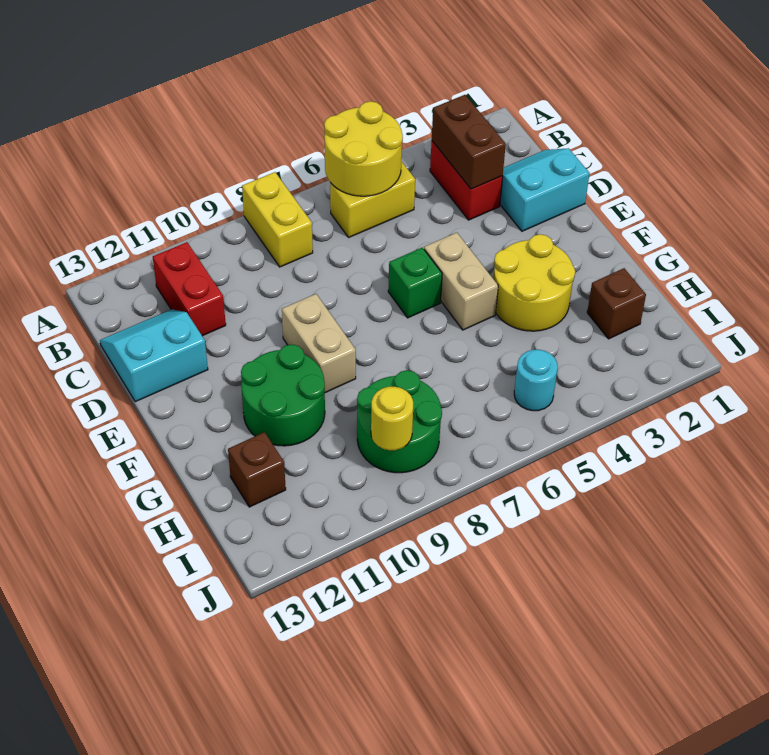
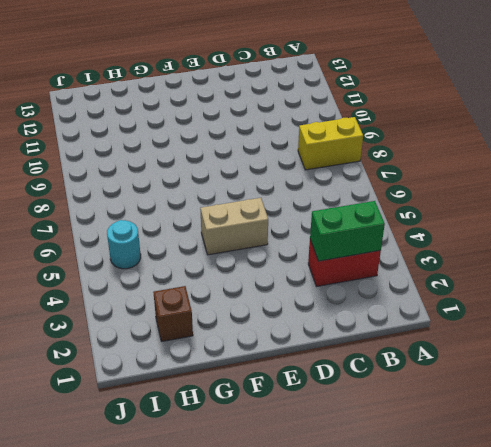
green 1x2 brick [310,201,385,261] -> brown 1x2 brick [432,95,506,189]
none -> yellow 1x2 brick [330,161,415,237]
none -> red 1x2 brick [153,242,226,336]
none -> cyan 2x2 slope [500,148,590,231]

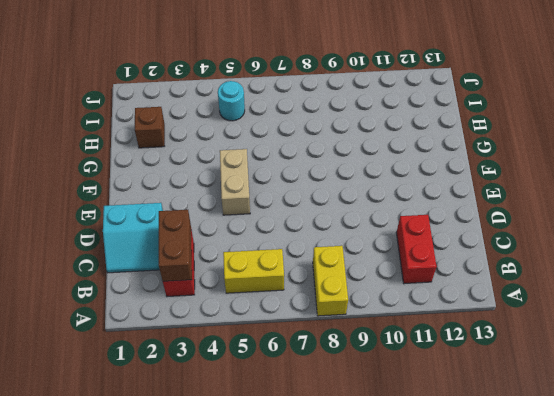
none -> cyan 2x2 slope [100,309,208,402]
none -> green 1x1 brick [388,248,442,318]
none -> tan 1x2 brick [282,294,356,393]

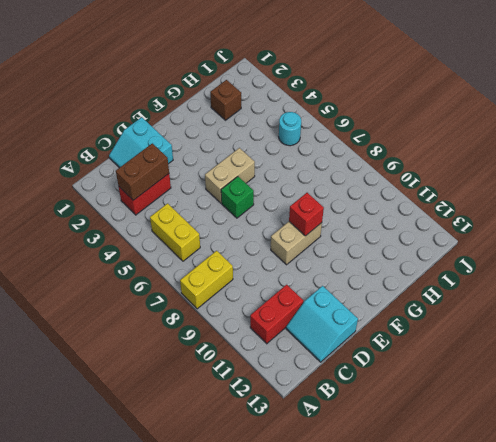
red 1x1 brick [289,193,324,236] -> none
none -> yellow 2x2 round brick [494,234,575,331]
none -> green 2x2 round brick [241,344,325,446]
none -> green 2x2 round brick [357,370,442,473]

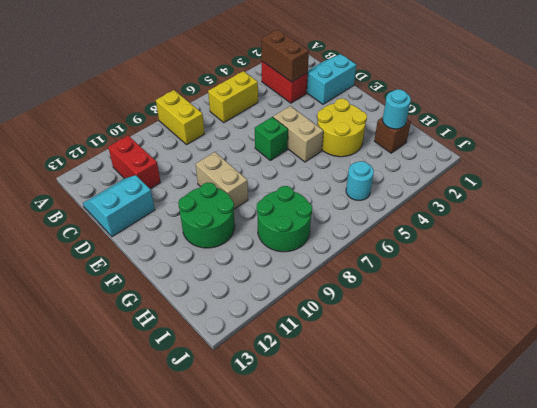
cyan 1x1 round brick [383,89,411,129] -> none
none -> brown 1x1 brick [228,432,286,507]
none -> yellow 2x2 round brick [324,101,403,196]
none -> yellow 1x1 round brick [371,387,413,450]

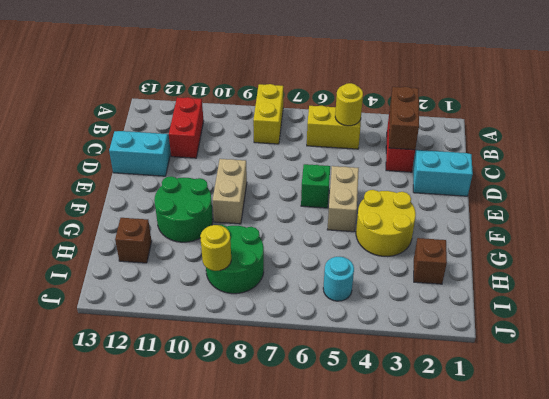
yellow 1x1 round brick [335,83,363,126] -> yellow 2x2 round brick [324,101,403,196]

